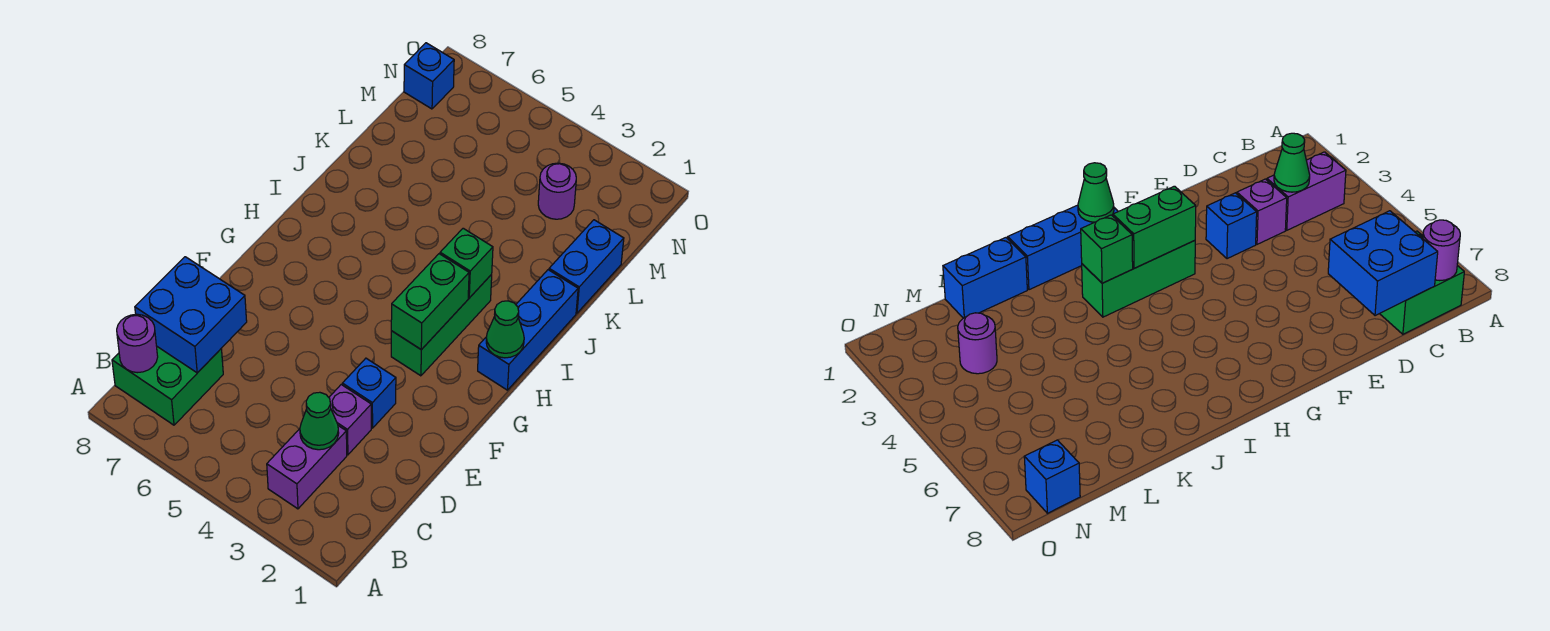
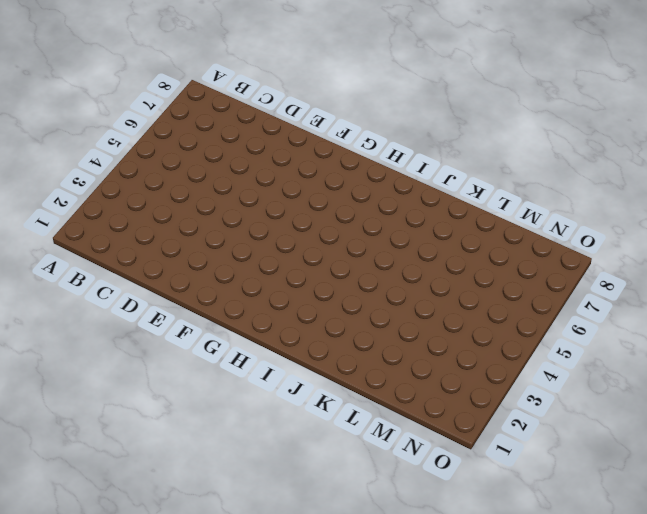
none -> purple 1x2 brick [267,426,347,509]
none -> green 2x2 brick [112,347,223,425]
none -> purple 1x1 brick [329,385,371,455]

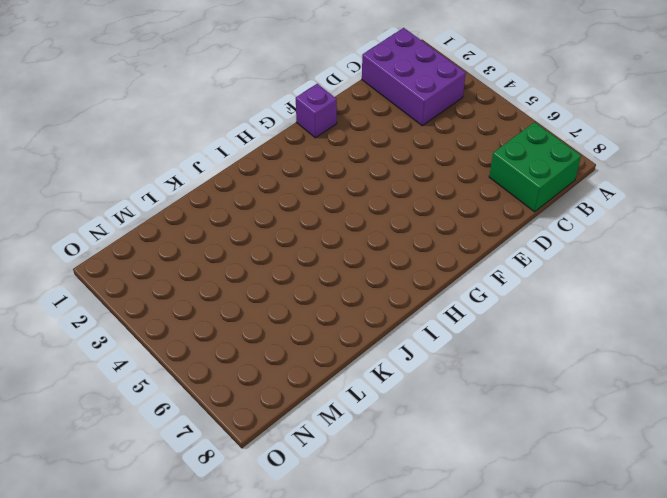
purple 2x3 brick [362,28,466,126] -> purple 1x2 brick [267,426,347,509]
purple 1x1 brick [296,84,337,138] -> purple 1x1 brick moved to [329,385,371,455]
none -> blue 1x1 brick [342,358,396,428]
none -> green 1x3 brick [391,275,492,376]
none -> blue 1x3 brick [478,270,578,390]

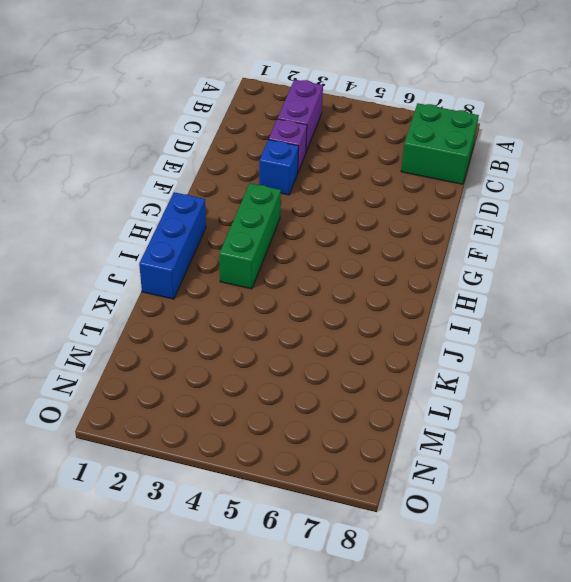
none -> blue 1x2 brick [549,220,624,313]
none -> purple 1x1 round brick [538,163,576,219]
none -> blue 1x1 brick [404,43,454,109]

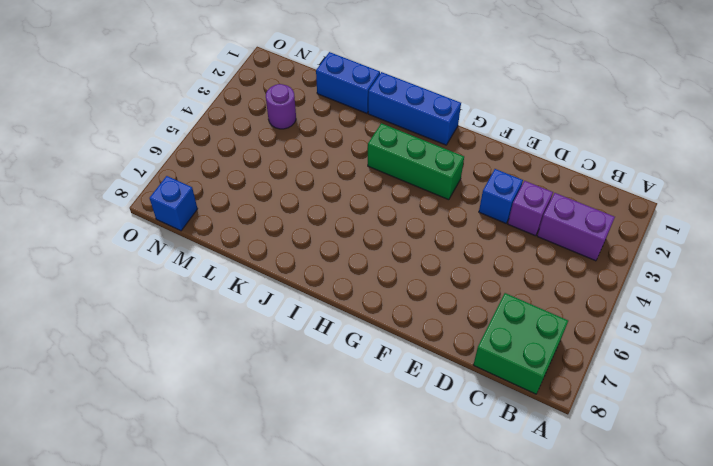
none -> purple 1x1 round brick [117,314,158,373]
none -> green 1x1 cone [300,392,339,450]
none -> blue 2x2 brick [135,257,247,373]

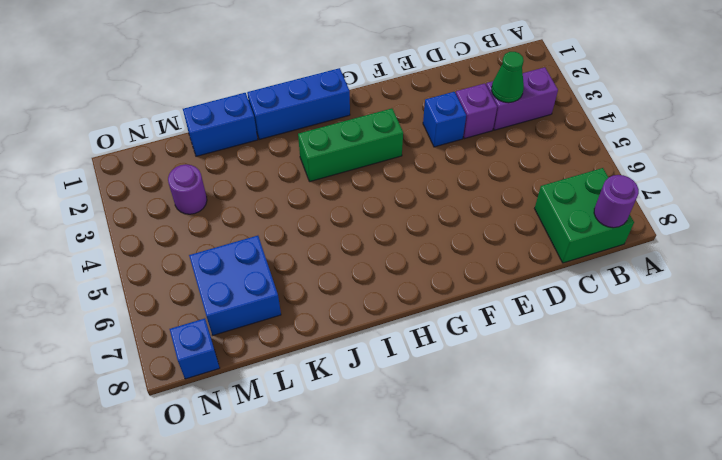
blue 2x2 brick [189,236,281,335] -> blue 2x2 brick moved to [135,257,247,373]
none -> green 1x2 brick [391,254,469,350]
none -> green 1x1 cone [486,301,524,358]
none -> green 1x1 brick [440,228,493,298]

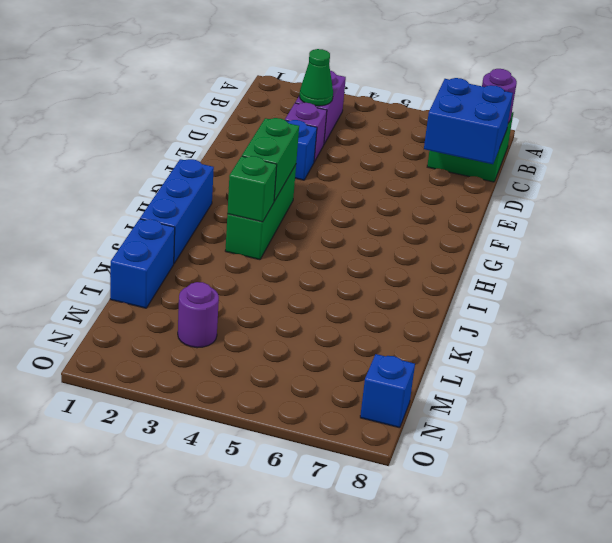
none -> green 1x1 cone [486,301,524,358]

